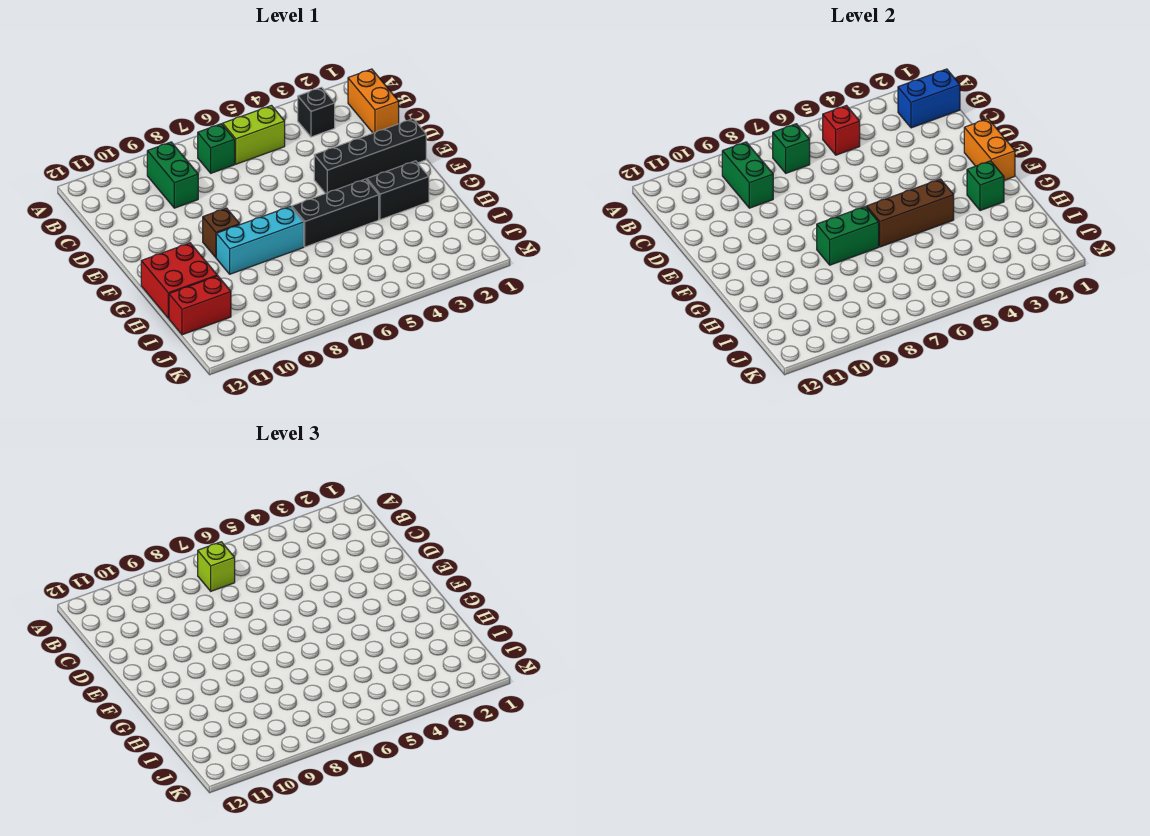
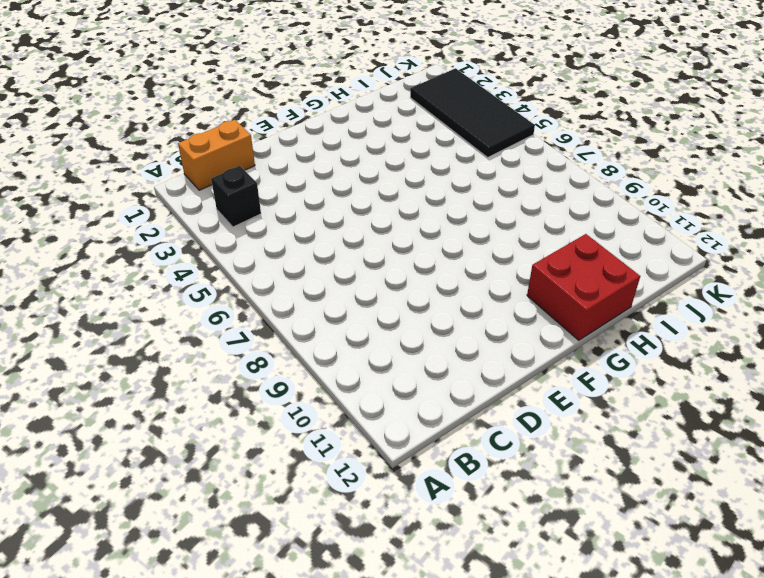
black 2x4 tile [410,68,535,157] -> none
none -> lime 1x2 brick [223,106,285,164]
none -> green 1x1 brick [198,124,235,173]
none -> green 1x2 brick [147,142,198,208]

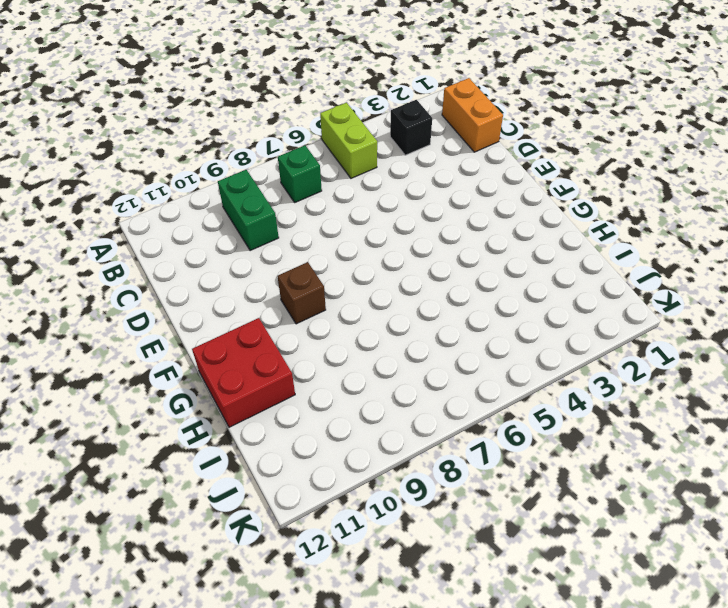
lime 1x2 brick [320,103,377,178] -> lime 1x2 brick turned to [223,106,285,164]
none -> black 1x4 brick [314,119,426,194]
none -> black 1x2 brick [367,161,429,220]
none -> black 1x3 brick [292,179,379,247]

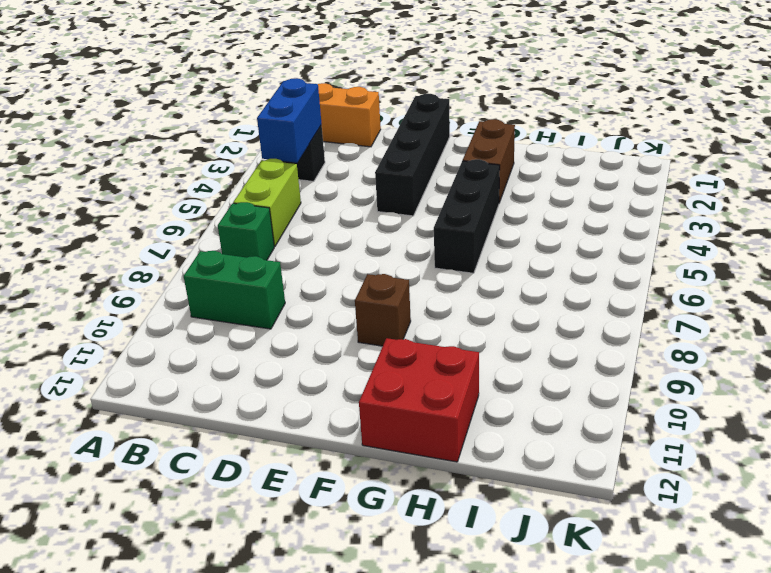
blue 1x2 brick [257,78,322,163] -> blue 1x2 brick moved to [898,69,960,128]
brown 1x2 brick [463,119,515,203] -> black 1x2 brick [367,161,429,220]
none -> cyan 1x3 brick [216,206,304,274]
none -> red 1x2 brick [169,276,231,335]
none -> red 1x1 brick [823,106,860,155]

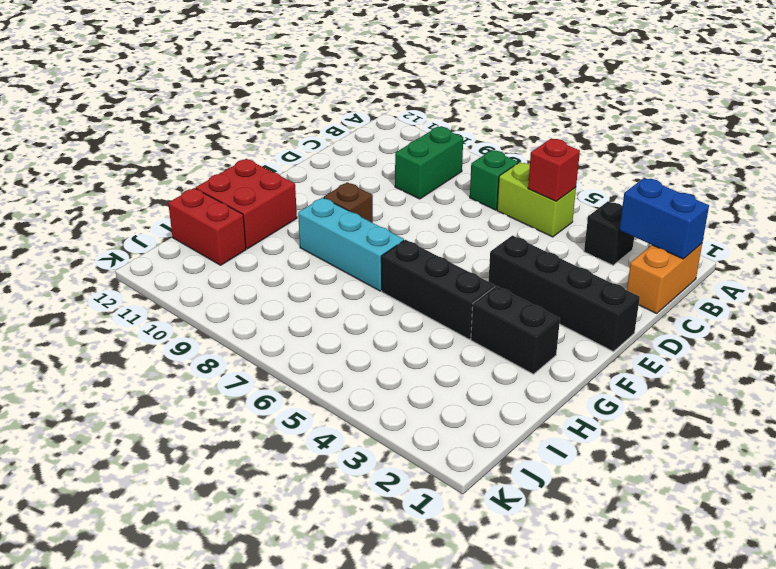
none -> green 1x1 brick [773,124,810,173]
none -> green 1x2 brick [722,142,773,208]
none -> orange 1x2 brick [964,119,1015,180]

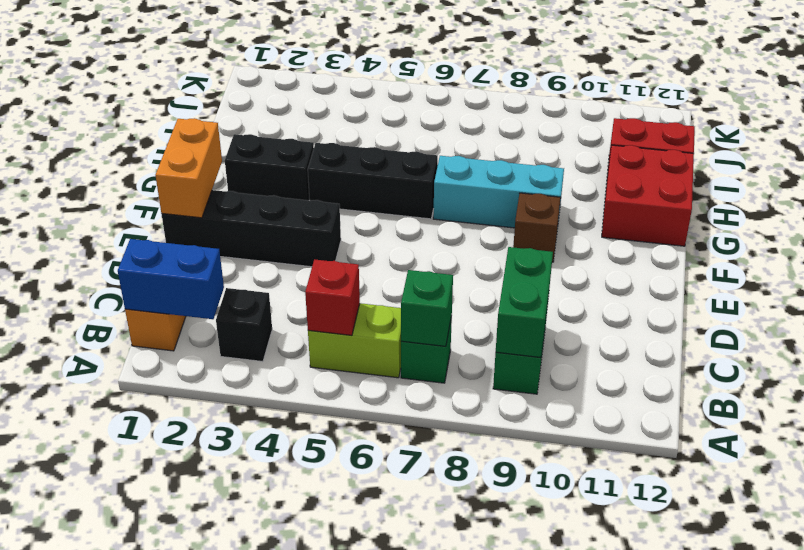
none -> green 1x1 brick [967,161,1004,211]
none -> brown 1x3 brick [867,179,954,247]
none -> green 1x2 brick [817,206,879,265]

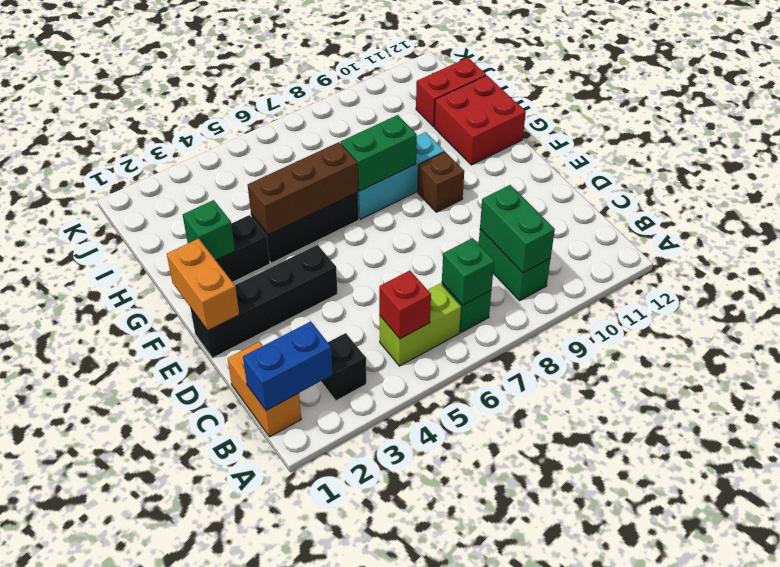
none -> lime 1x1 brick [198,542,235,591]

